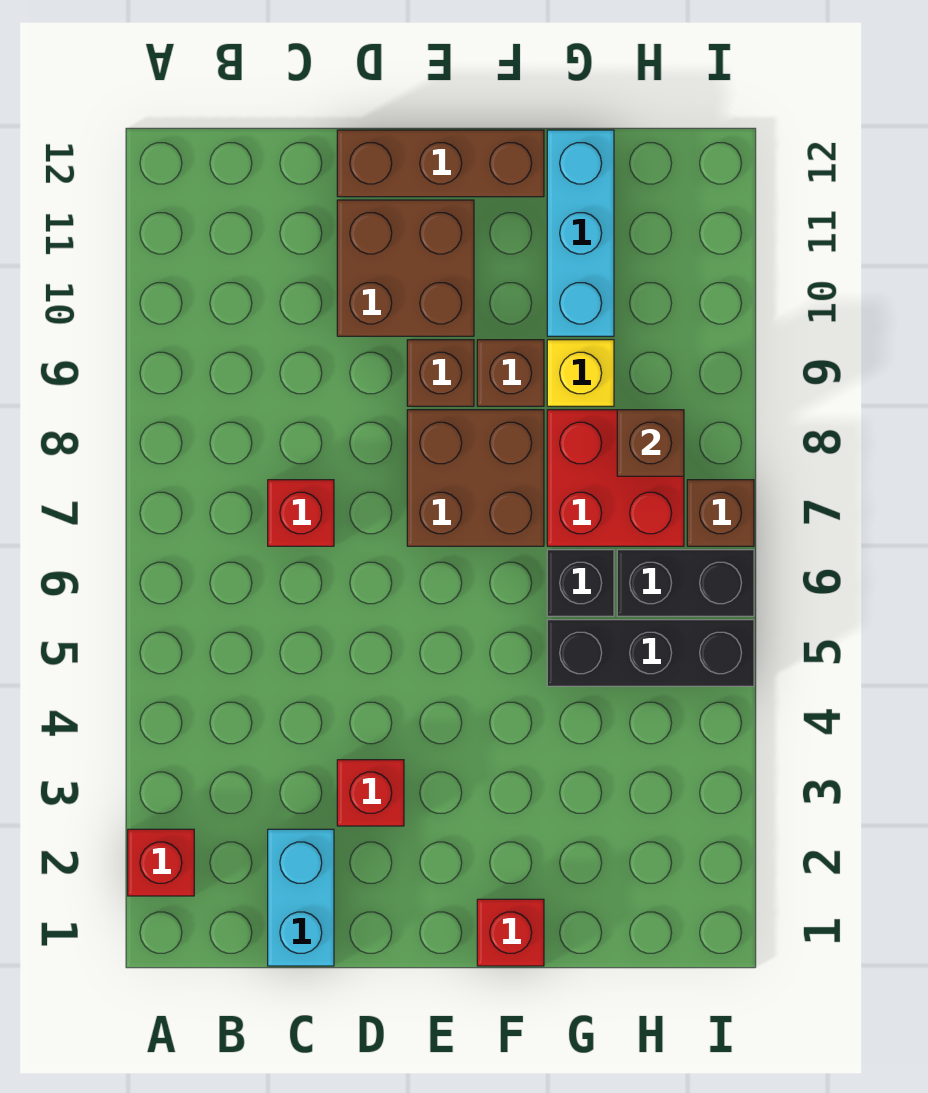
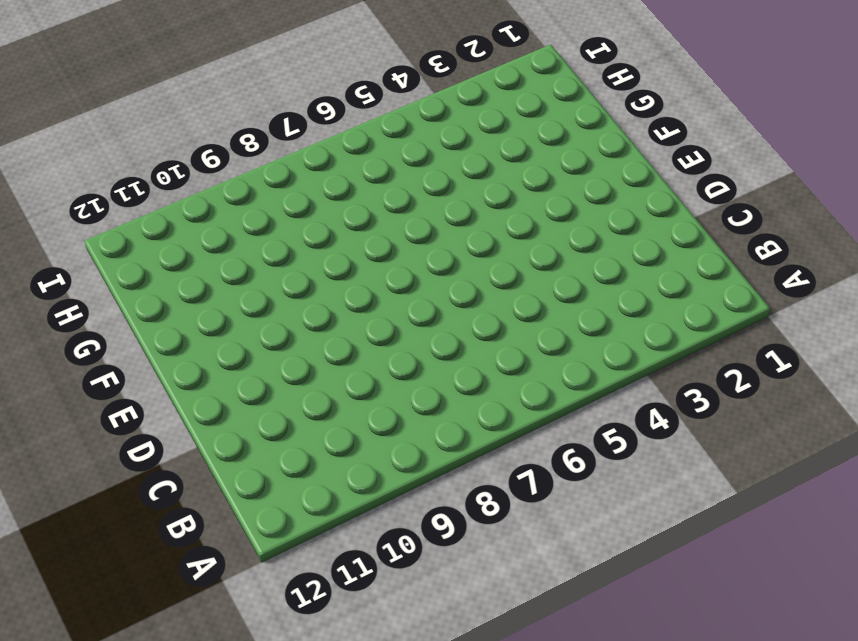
none -> red 1x1 brick [128,829,194,896]
none -> cyan 1x2 brick [268,829,334,966]
none -> red 1x1 brick [268,480,334,546]

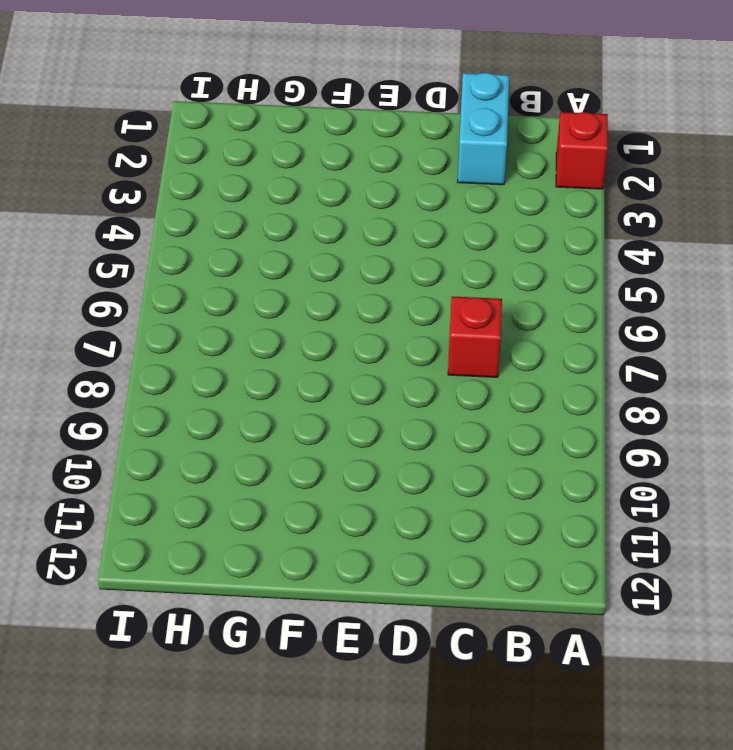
none -> red 1x1 brick [337,760,404,826]
none -> brown 2x2 brick [337,200,474,336]
none -> brown 1x3 brick [337,130,544,197]

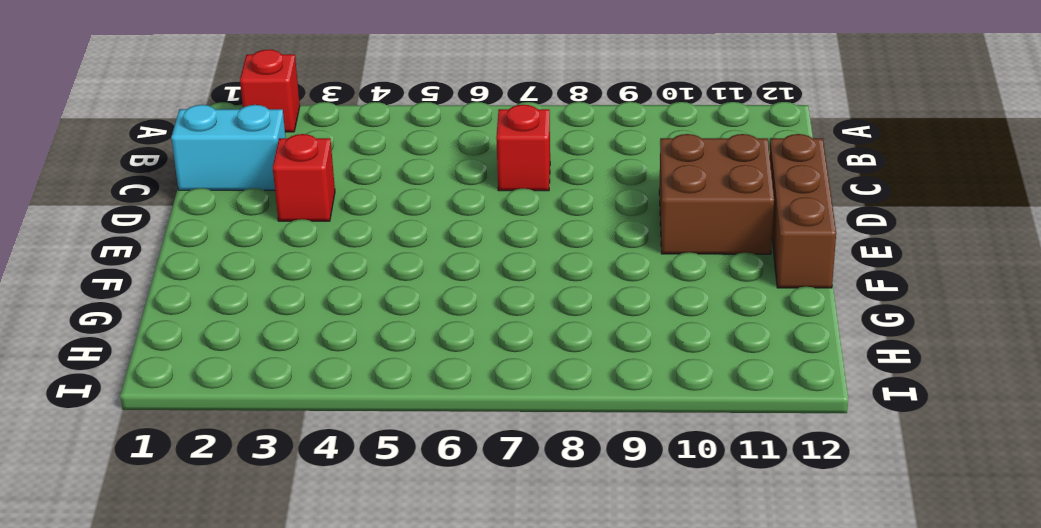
none -> brown 2x2 brick [407,410,544,546]
none -> brown 1x1 brick [407,340,474,406]
none -> red 1x1 brick [477,899,544,966]

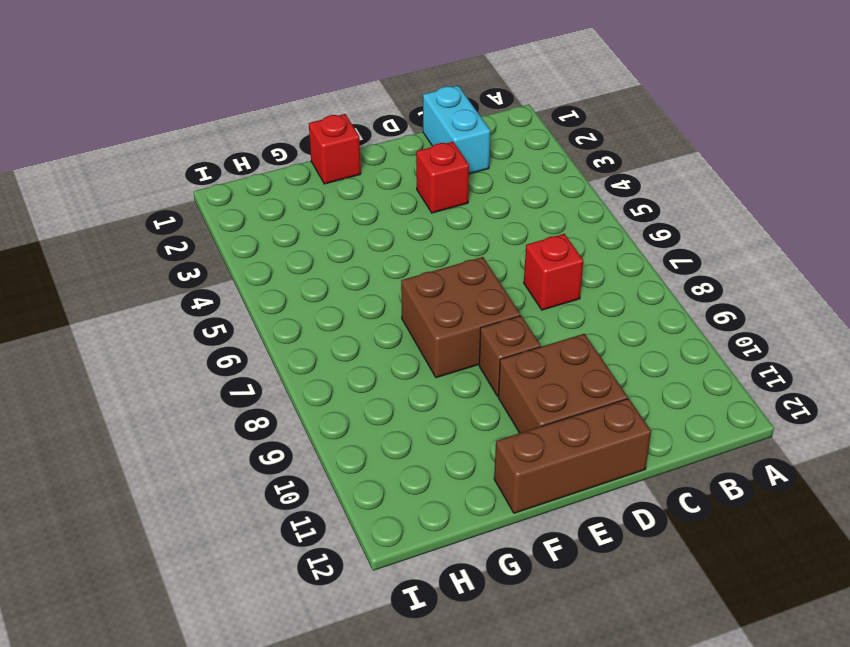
none -> red 1x1 brick [128,829,194,896]
none -> brown 1x1 brick [477,340,544,406]
none -> black 1x3 brick [547,620,754,686]

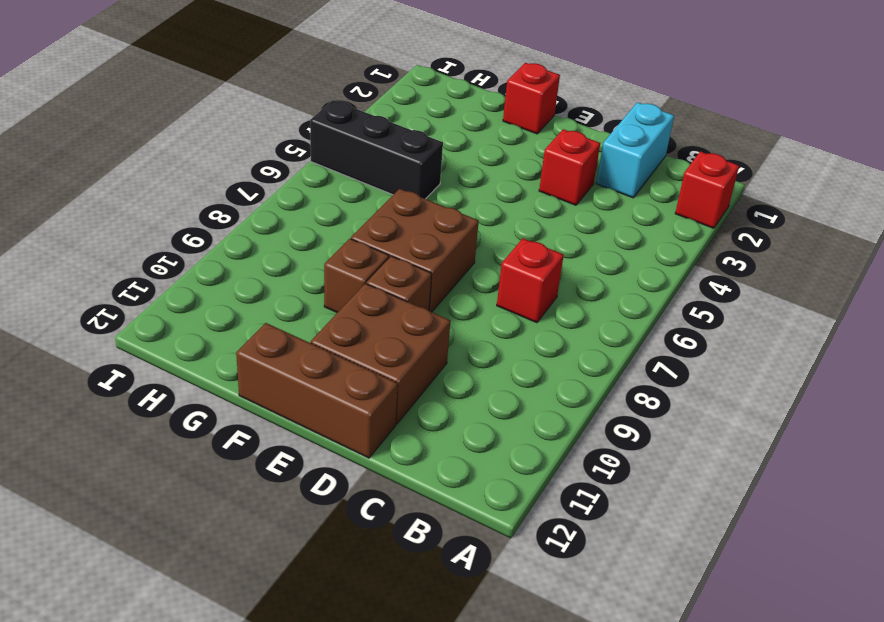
none -> black 1x1 brick [547,550,614,616]
none -> red 2x2 brick [547,410,684,546]
none -> yellow 1x1 brick [547,340,614,406]

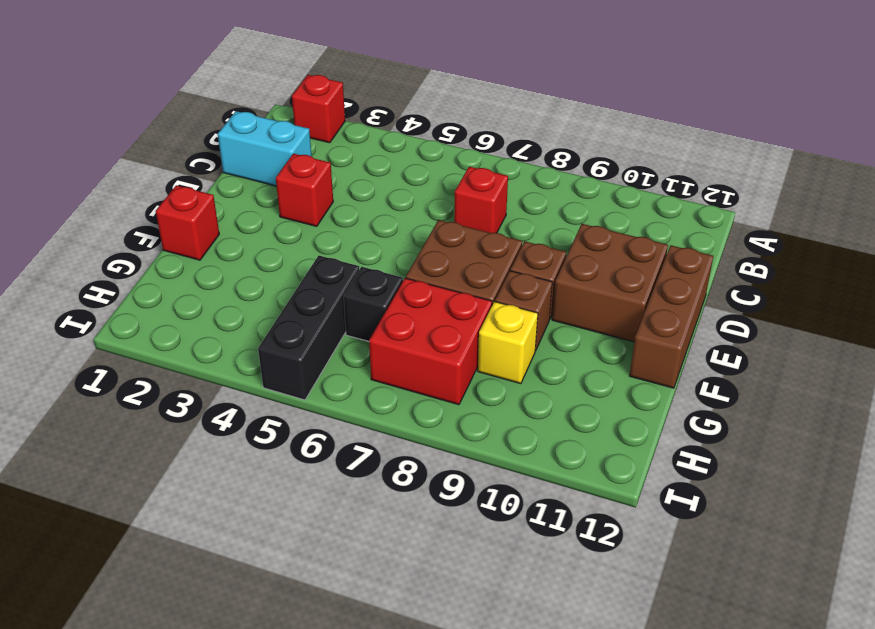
none -> cyan 1x3 brick [547,130,614,336]
none -> black 1x2 brick [617,550,754,616]
none -> brown 1x1 brick [687,480,754,546]

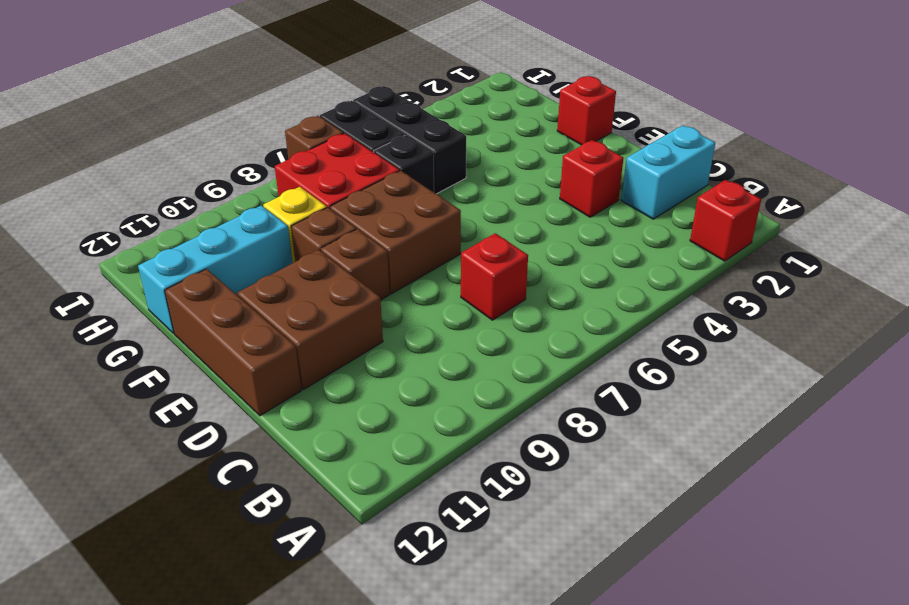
none -> brown 1x1 brick [617,410,684,476]

